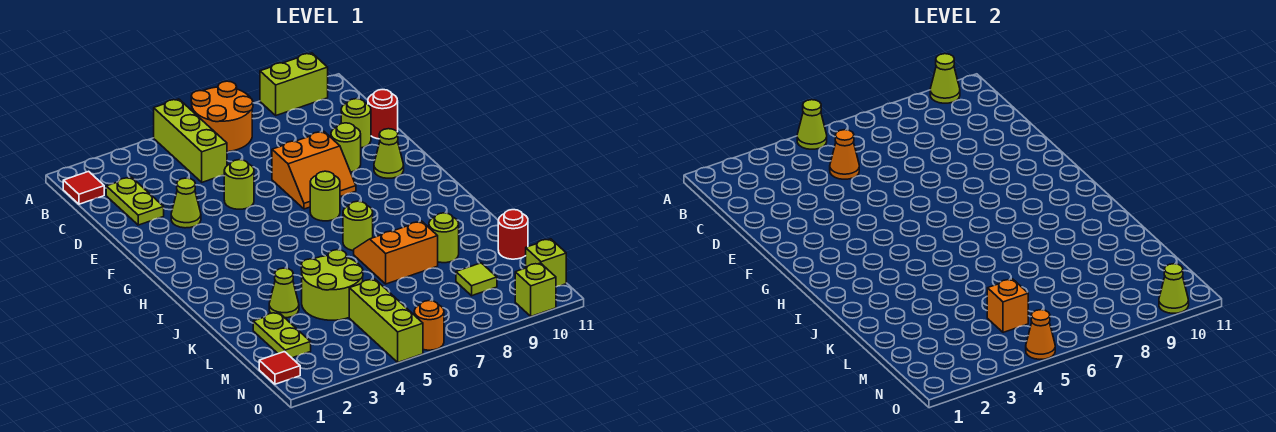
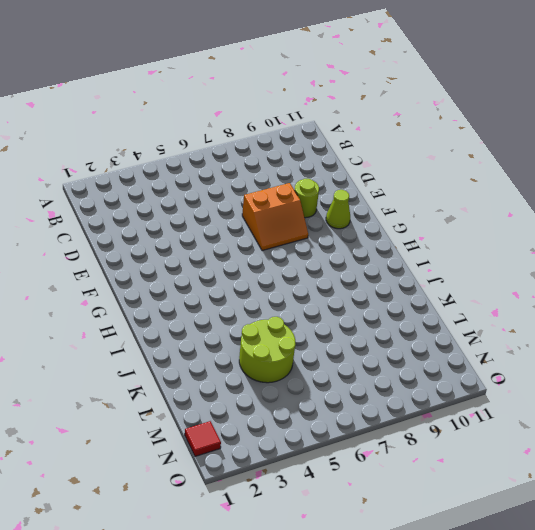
none -> lime 1x3 brick [154,99,227,182]
none -> orange 2x2 round brick [191,81,253,152]
none -> lime 1x2 brick [260,53,328,115]
none -> red 1x1 tile [63,171,104,204]

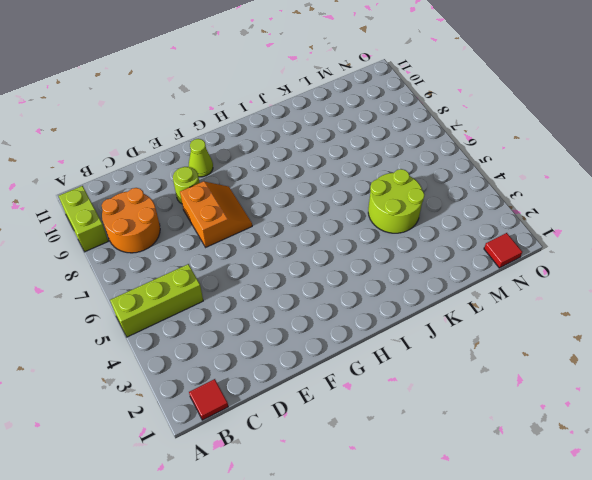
orange 2x2 round brick [102,188,160,253] -> orange 2x2 round brick moved to [191,81,253,152]
none -> lime 1x2 plate [106,177,164,225]
none -> lime 1x1 round brick [341,99,371,148]
none -> red 1x1 round brick [368,90,398,139]
none -> lime 1x1 cone [171,178,201,228]

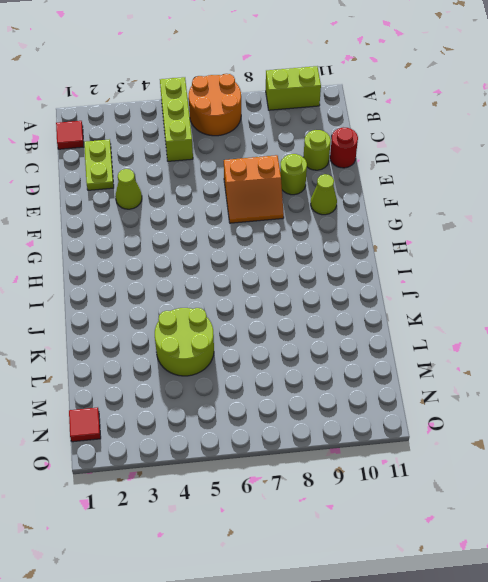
none -> lime 1x1 round brick [224,160,254,209]
none -> lime 1x1 round brick [310,171,340,221]
none -> lime 1x1 round brick [343,201,373,251]
none -> orange 2x2 slope [354,221,438,284]

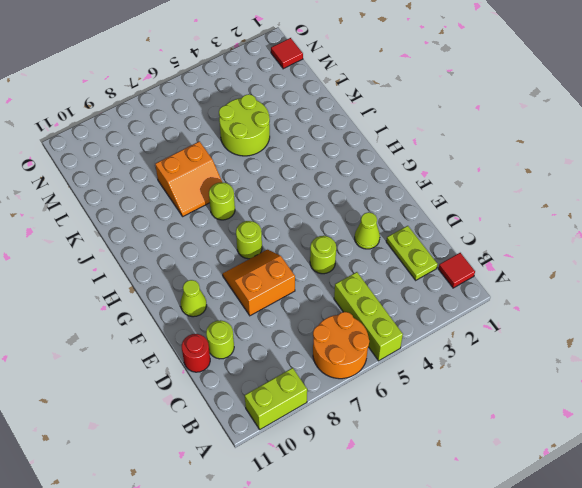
none -> lime 1x1 round brick [331,123,361,172]
none -> lime 1x1 cone [269,268,299,318]
none -> lime 1x1 round brick [429,213,459,263]
none -> lime 1x2 plate [253,312,311,358]

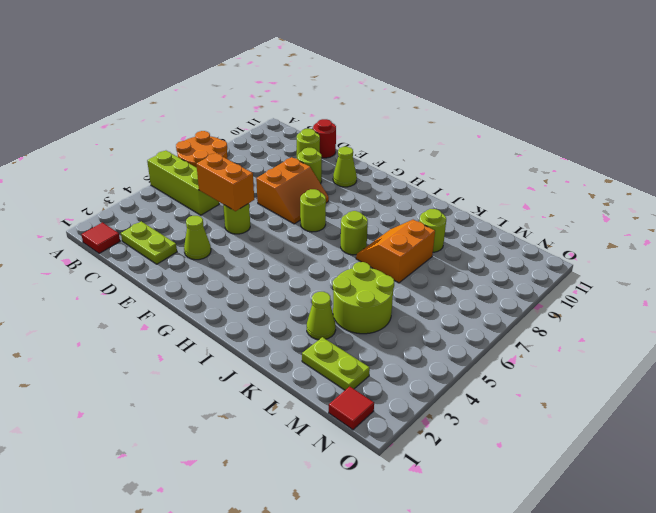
orange 1x2 brick [196,153,254,211] -> none
none -> lime 1x2 brick [260,53,328,115]
none -> red 1x1 round brick [498,210,528,259]
none -> lime 1x3 brick [349,279,423,362]
none -> lime 1x1 tile [456,263,497,296]

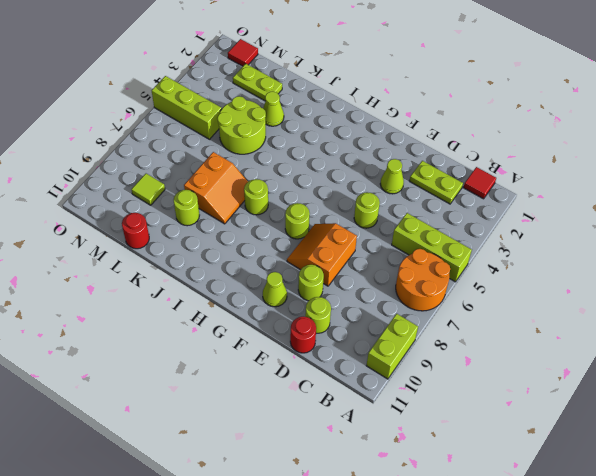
none -> lime 1x1 brick [526,239,566,287]
none -> orange 1x1 round brick [414,301,444,350]
none -> lime 1x1 brick [515,263,556,316]
none -> lime 1x1 cone [797,100,827,149]

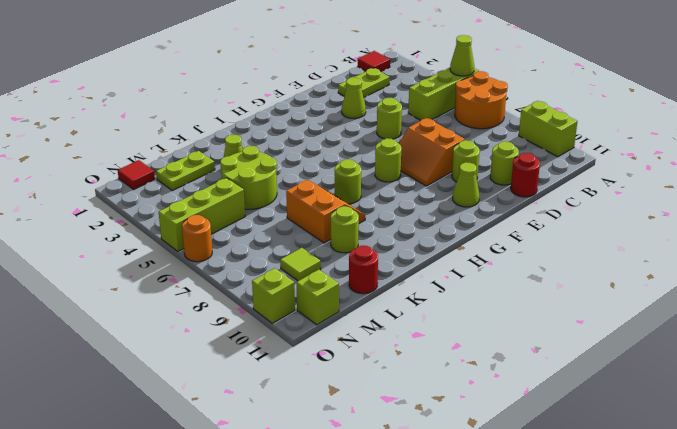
none -> lime 1x1 cone [930,54,960,103]
none -> orange 1x1 cone [830,130,859,179]
none -> orange 1x1 brick [987,279,1028,333]
none -> orange 1x1 cone [1026,310,1055,359]

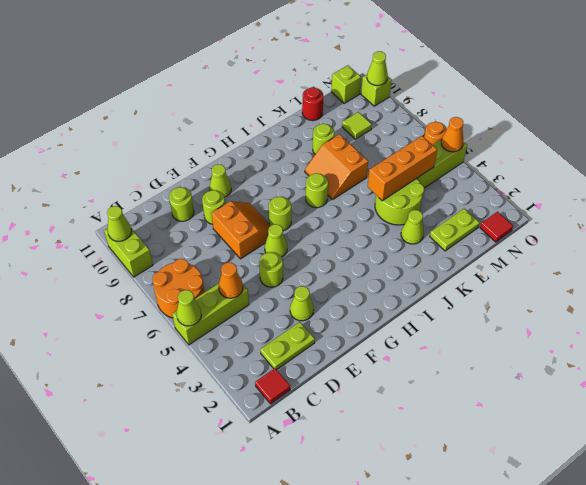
lime 1x1 cone [265,224,287,257] -> none
orange 1x3 brick [368,136,437,201] -> orange 1x1 brick [987,279,1028,333]
none -> red 1x1 round brick [368,90,398,139]

